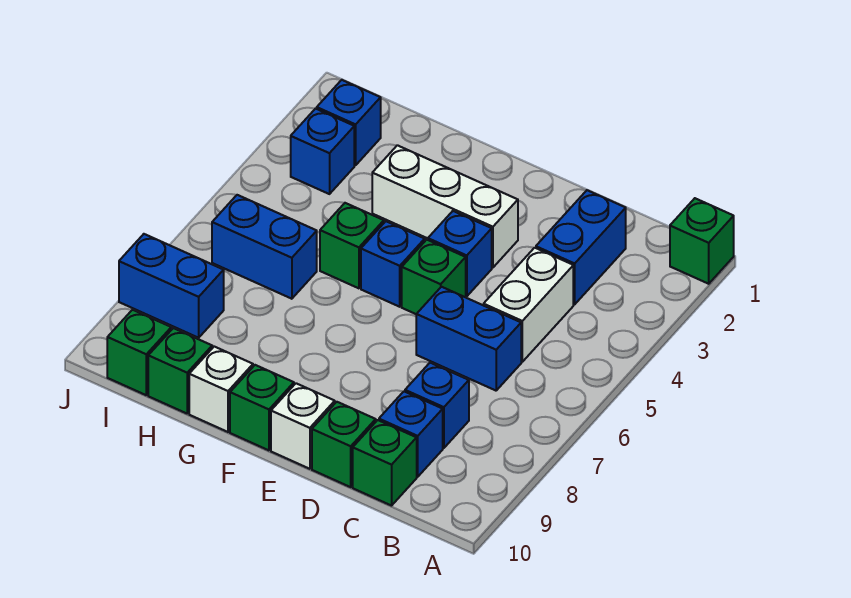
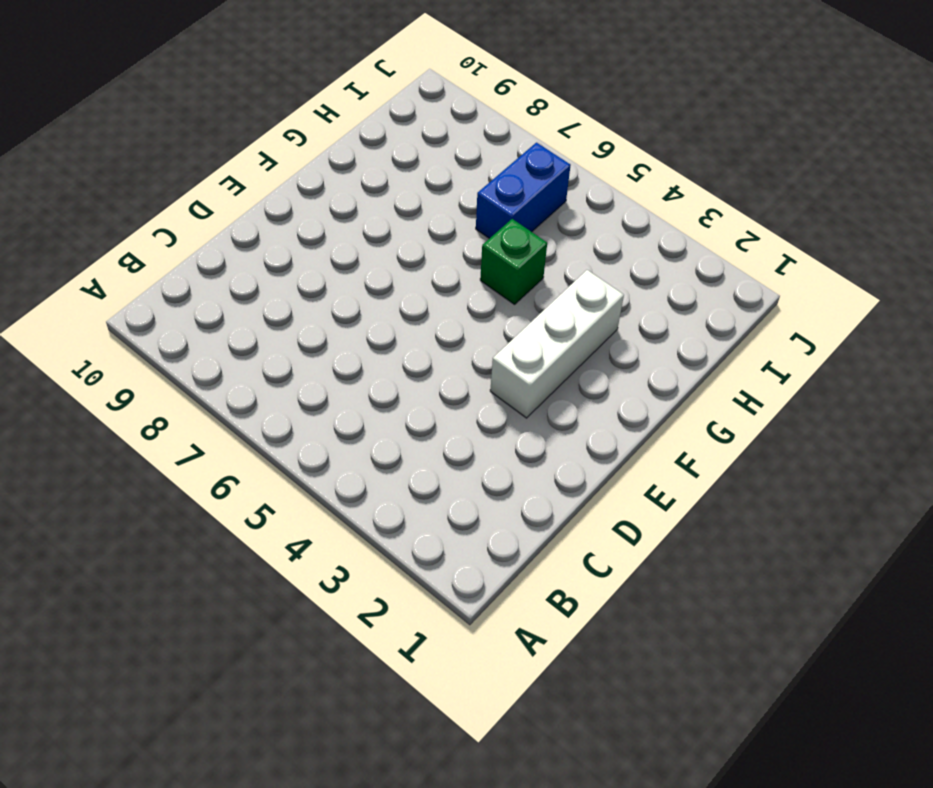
none -> green 1x1 brick [670,198,734,284]
none -> blue 1x2 brick [536,190,626,304]
none -> white 1x2 brick [484,248,573,362]

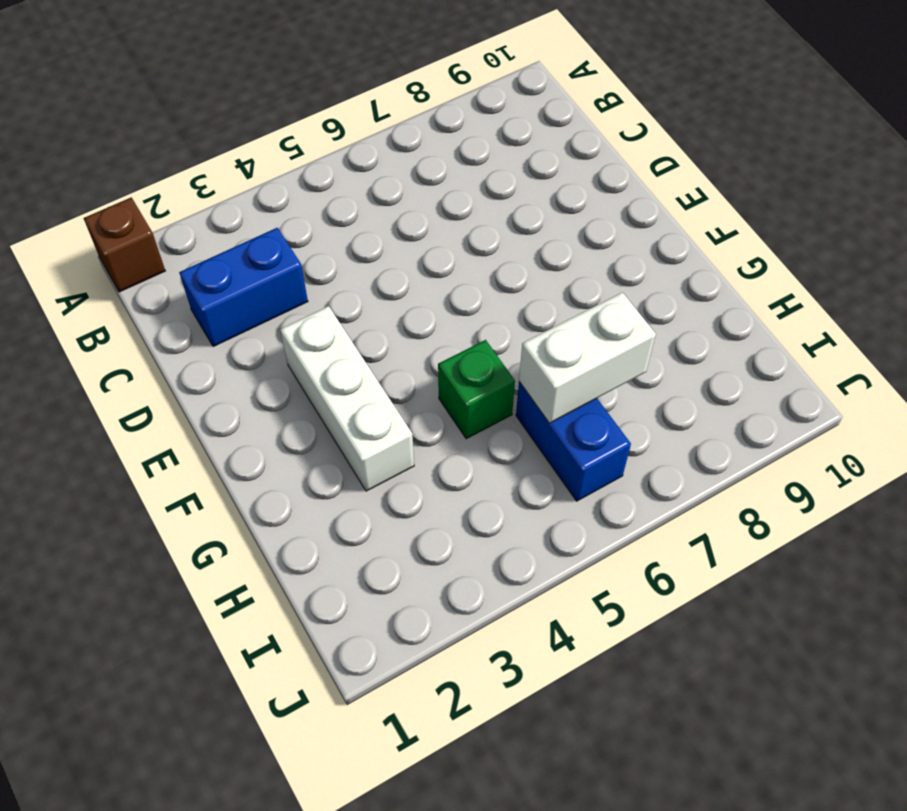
brown 1x1 brick [84,197,165,292] -> green 1x1 brick [670,198,734,284]
white 1x2 brick [519,292,656,423] -> white 1x2 brick moved to [484,248,573,362]
none -> blue 1x2 brick [416,287,521,391]
none -> blue 1x1 brick [405,363,469,448]
none -> blue 1x1 brick [379,392,443,477]

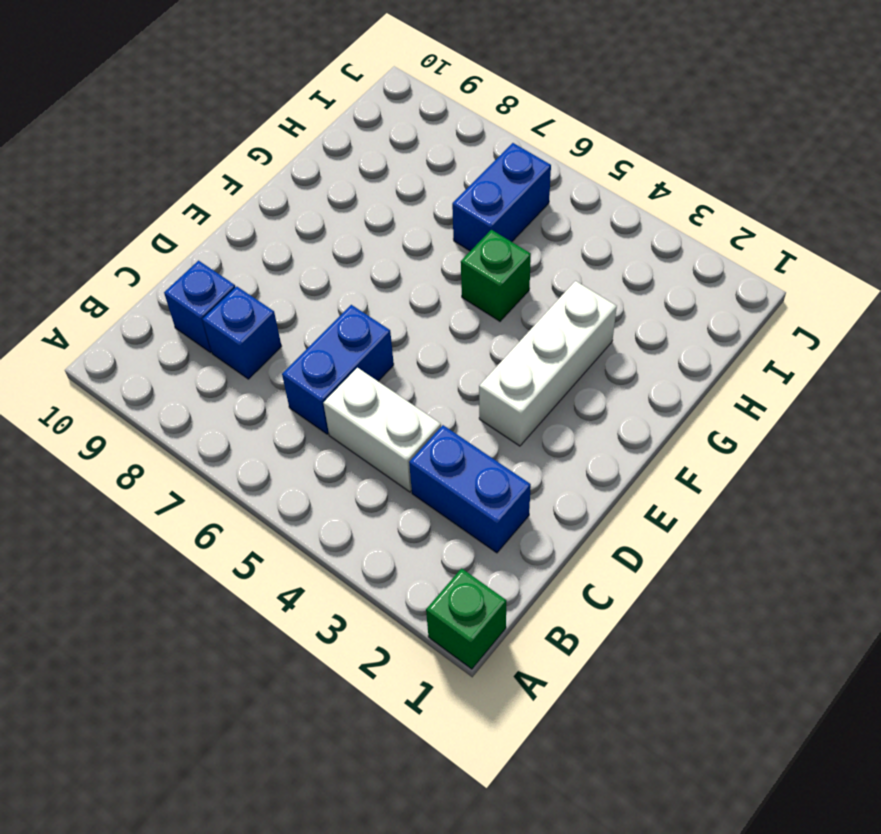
none -> green 1x1 brick [353,420,417,506]
none -> green 1x1 brick [312,402,376,487]
none -> blue 1x1 brick [428,211,492,296]

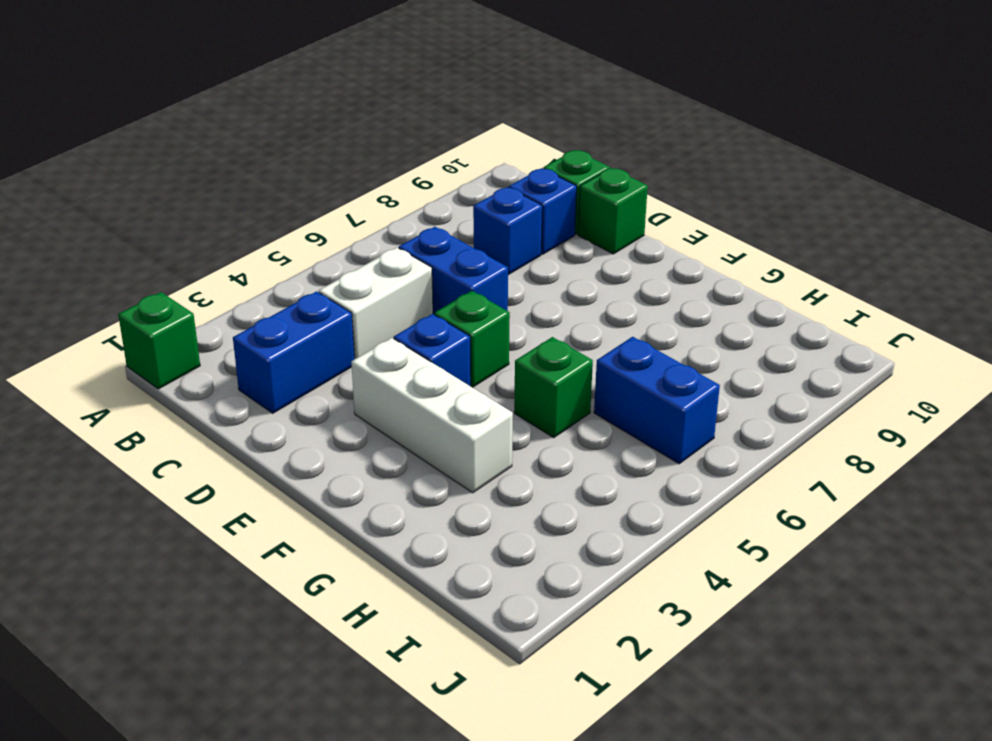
none -> white 1x1 brick [271,383,335,469]
none -> blue 1x1 brick [361,221,425,307]
none -> green 1x1 brick [230,365,294,450]

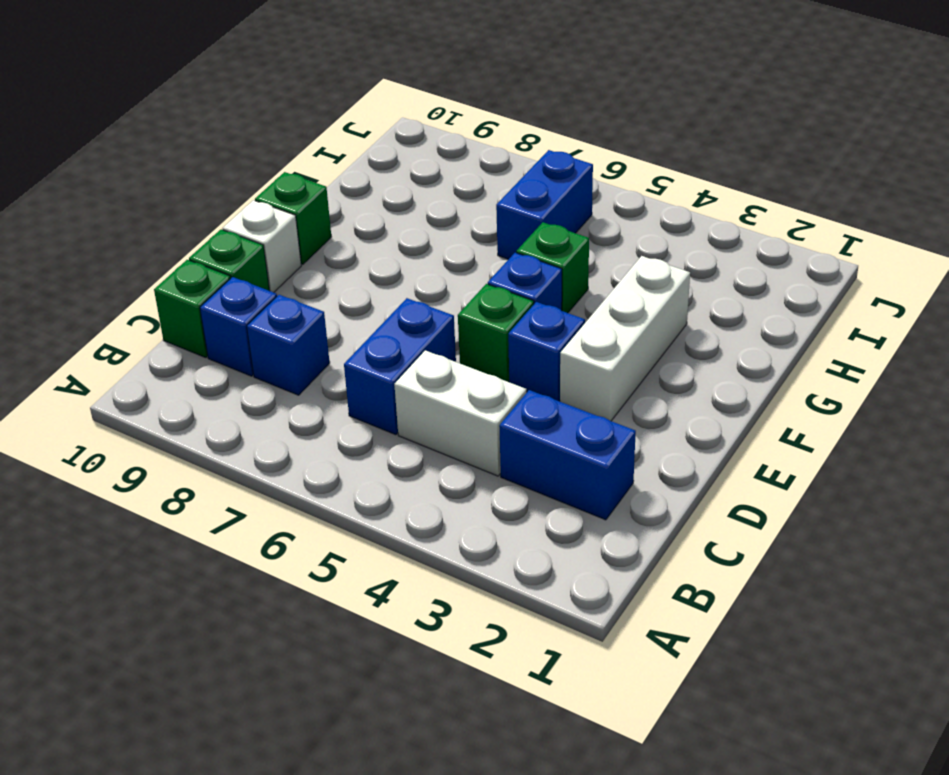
none -> green 1x1 brick [670,198,734,284]
none -> white 1x1 brick [189,347,253,432]
none -> green 1x1 brick [148,328,212,413]

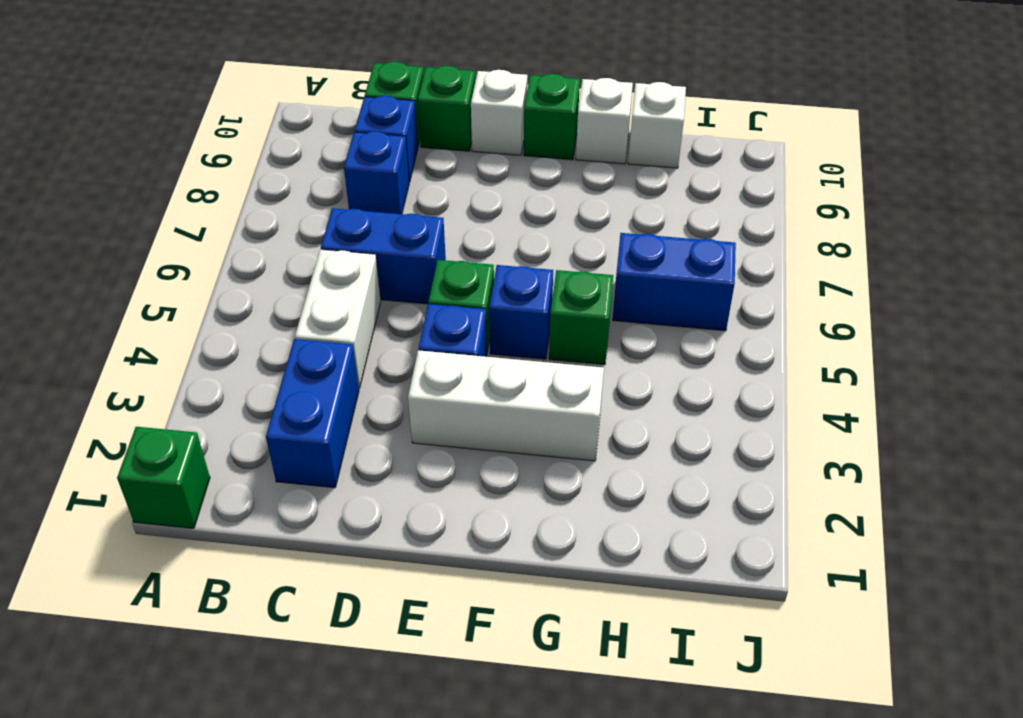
white 1x1 brick [628,82,686,168] -> green 1x1 brick [148,328,212,413]
none -> blue 1x1 brick [317,80,381,165]
none -> blue 1x1 brick [291,109,354,194]
none -> blue 1x2 brick [119,234,224,338]

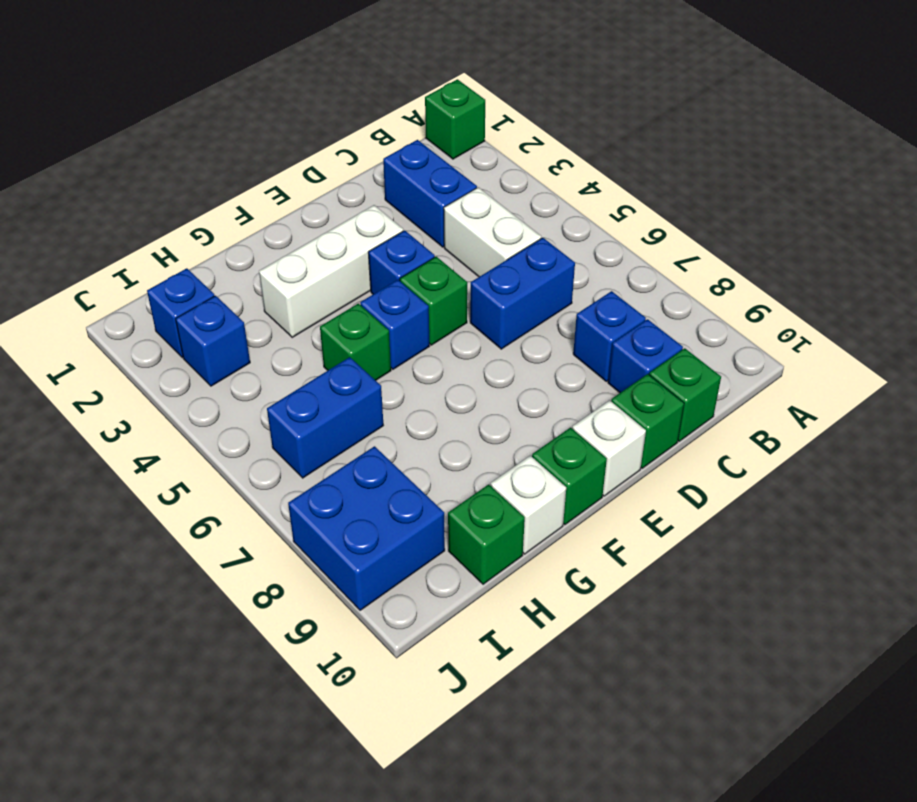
blue 2x2 brick [288,446,445,610] -> blue 1x2 brick [119,234,224,338]
none -> green 1x1 brick [107,310,171,395]

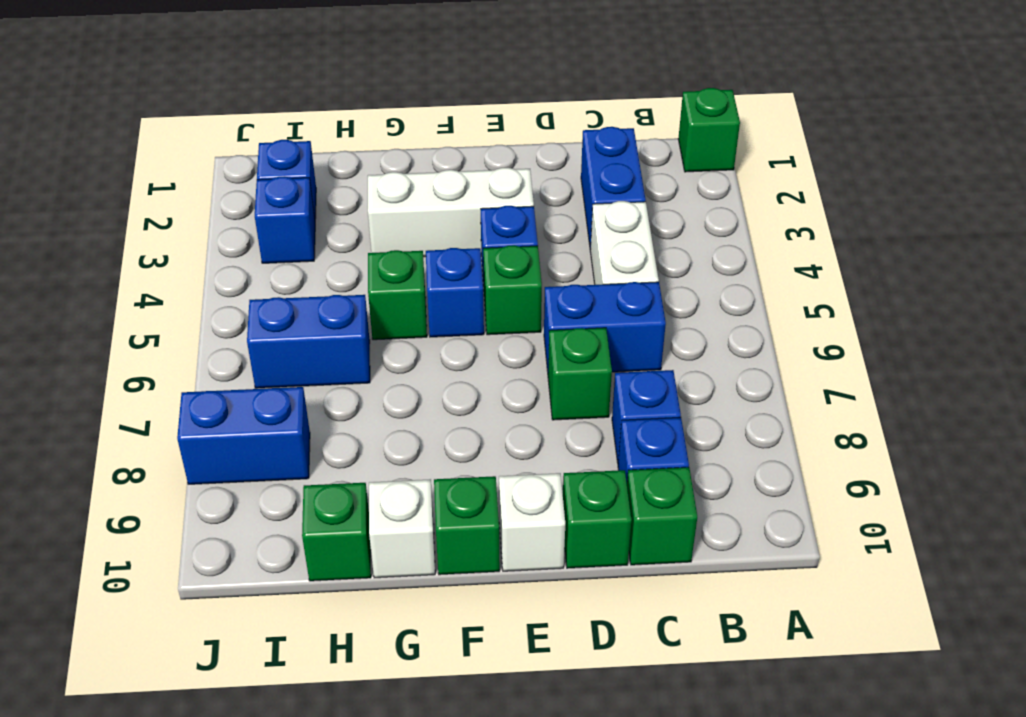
green 1x1 brick [548,328,612,420] -> green 1x1 brick moved to [107,310,171,395]

